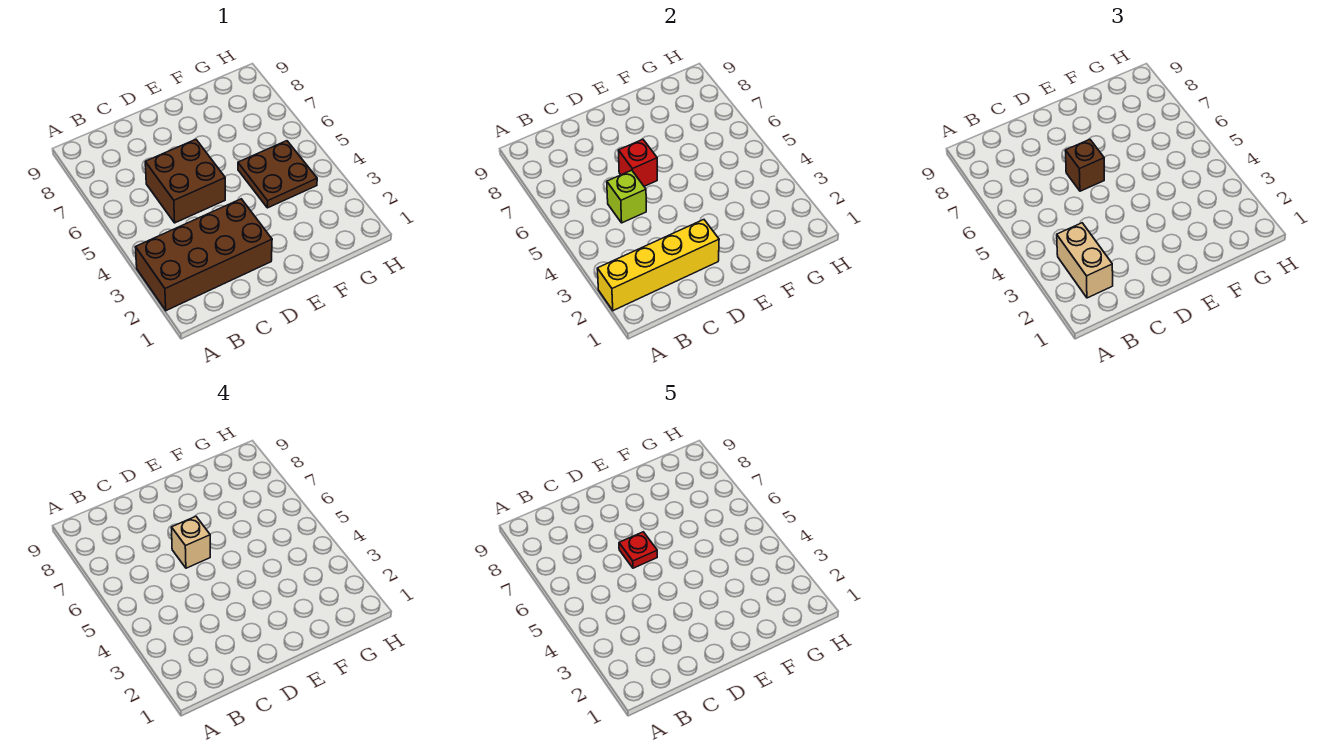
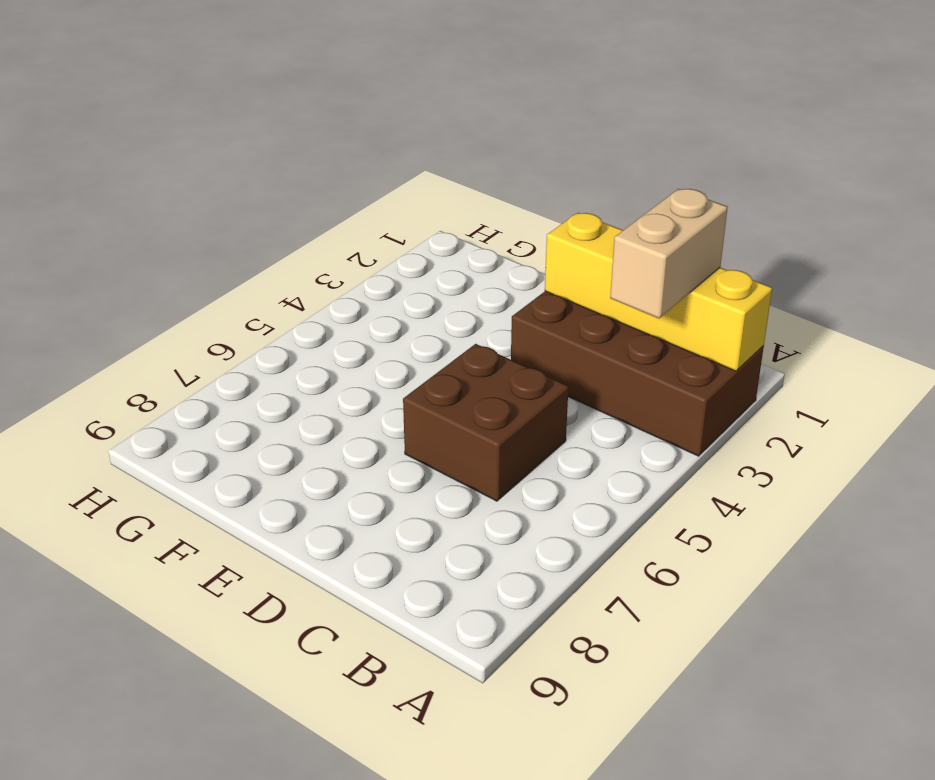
none -> brown 2x2 plate [238,141,317,208]
none -> lime 1x1 brick [607,170,646,223]

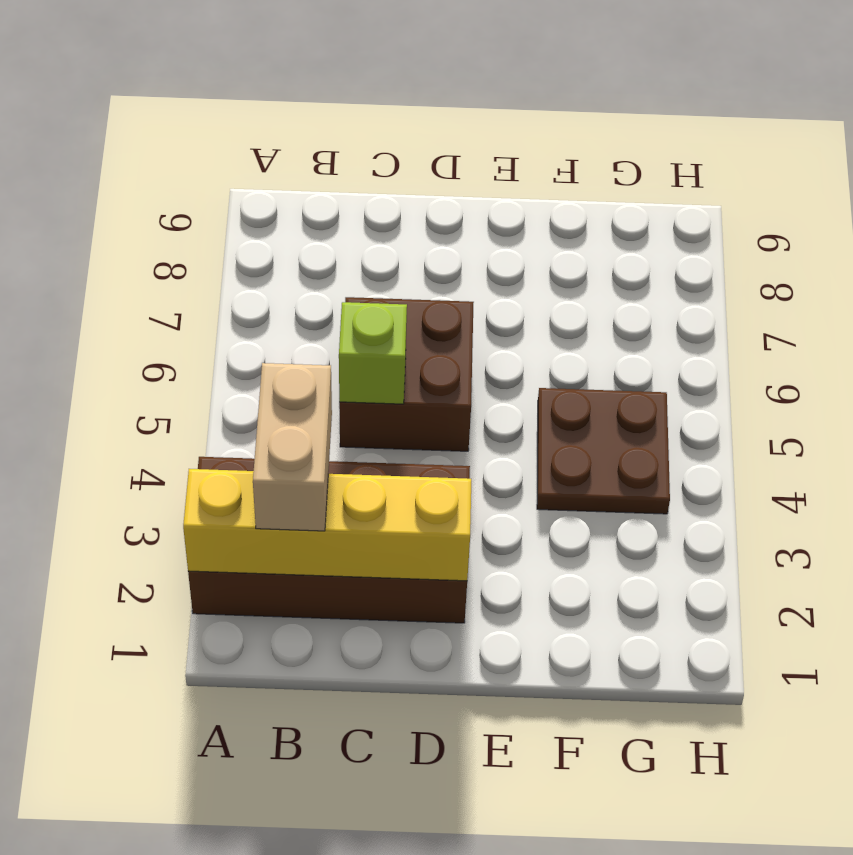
none -> red 1x1 brick [618,139,657,186]
none -> brown 1x1 brick [1065,139,1104,191]

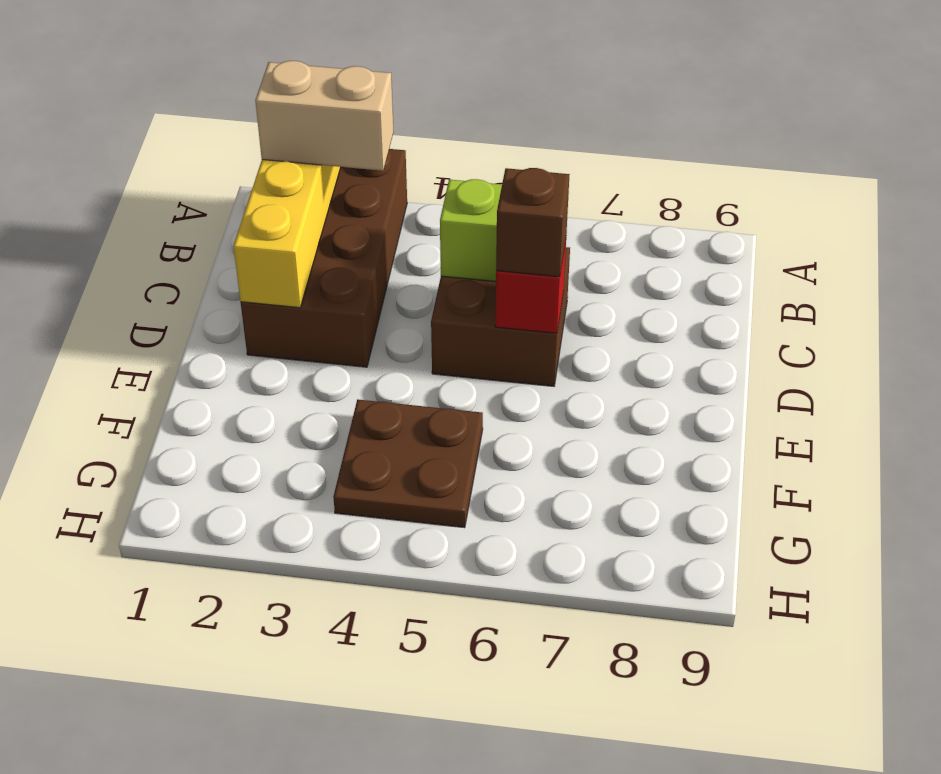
none -> tan 1x1 brick [171,516,210,568]
none -> red 1x1 plate [619,532,657,568]

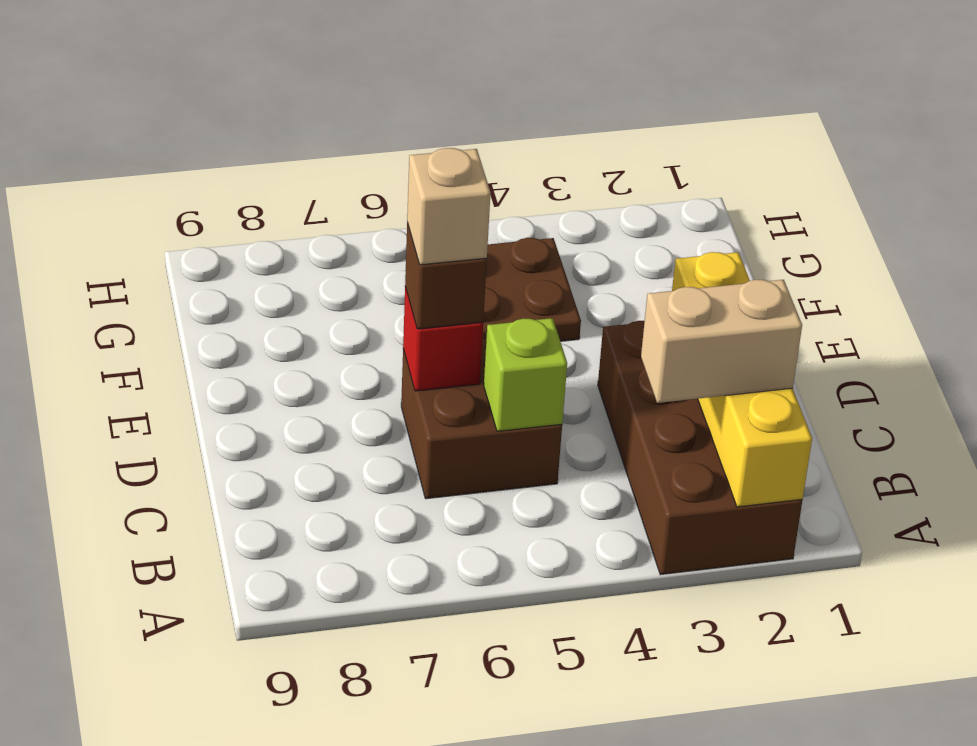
none -> red 1x1 plate [619,532,657,568]

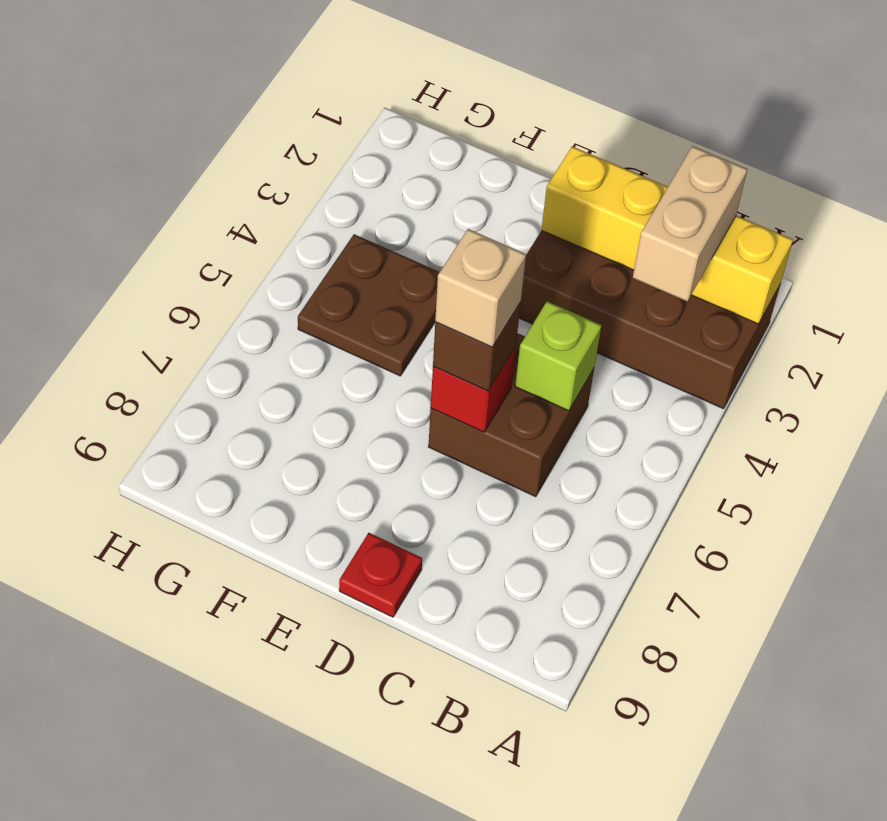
red 1x1 plate [339,533,422,617] -> red 1x1 plate moved to [619,532,657,568]

